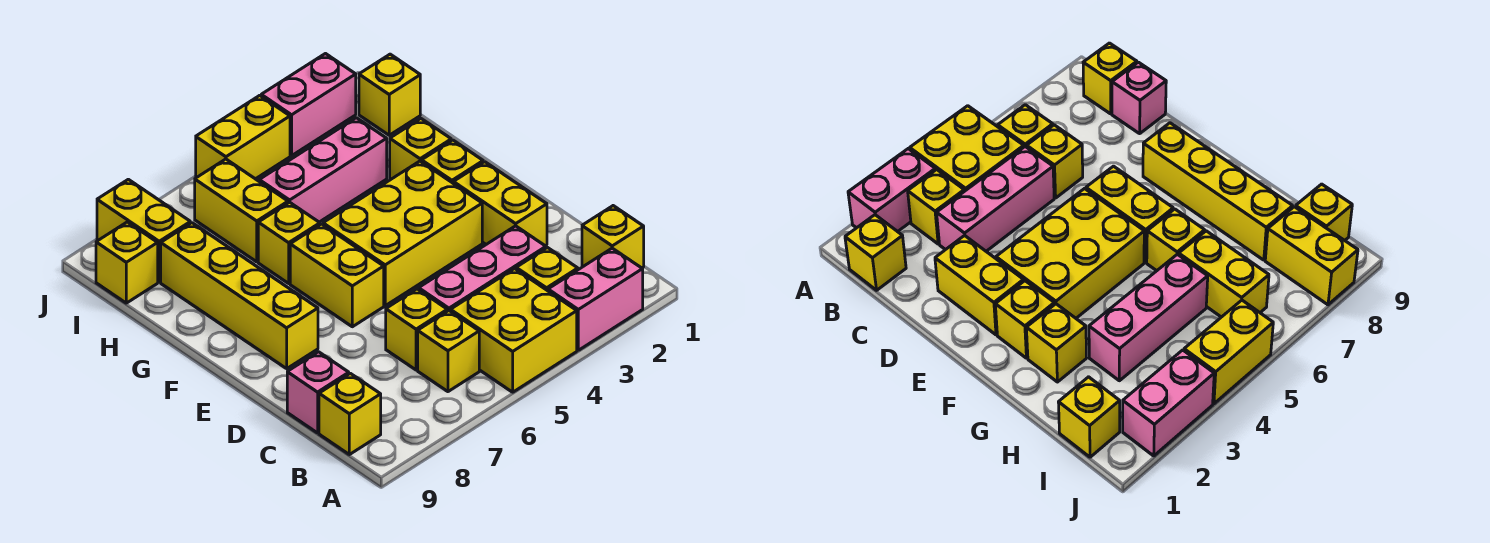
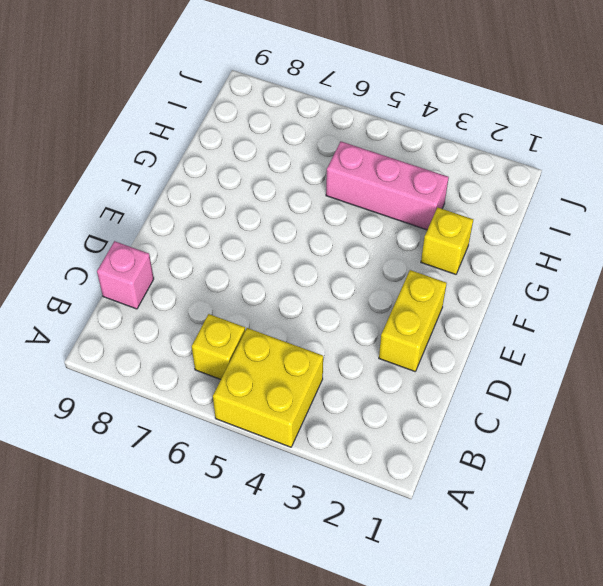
none -> pink 1x2 brick [548,248,643,350]
none -> yellow 1x1 brick [582,206,644,268]
none -> yellow 1x1 brick [516,248,578,291]

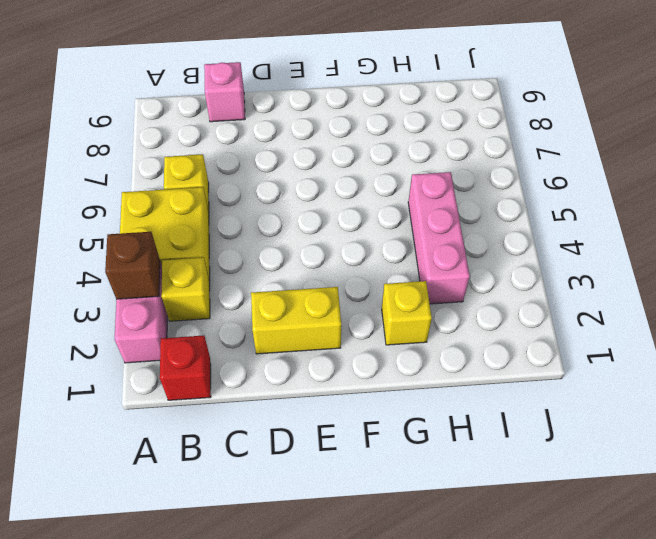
brown 1x1 brick [105,232,160,299] -> none
red 1x1 brick [160,336,211,400] -> yellow 1x1 brick [582,206,644,268]
none -> yellow 1x1 brick [319,373,381,455]
none -> pink 1x3 brick [419,226,546,311]
none -> yellow 1x1 brick [386,289,447,370]

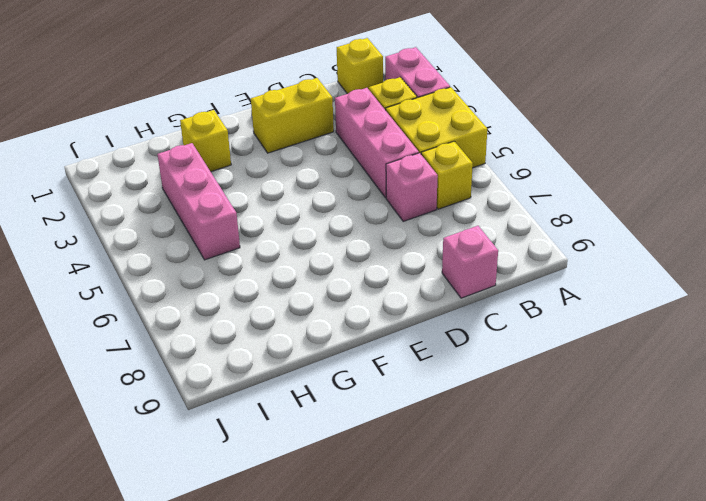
pink 1x1 brick [386,153,438,221] -> yellow 1x1 brick [386,289,447,370]
none -> yellow 1x1 brick [319,373,381,455]
none -> yellow 2x3 brick [323,161,482,306]
none -> yellow 1x2 brick [290,224,384,327]

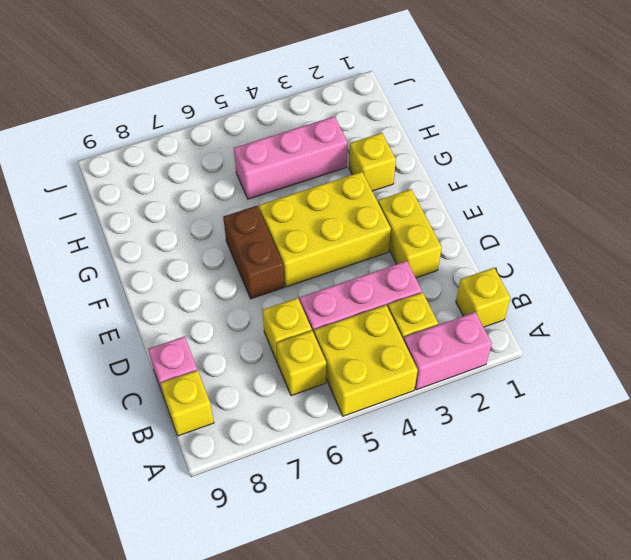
brown 1x2 brick [223,206,284,299] -> yellow 1x2 brick [290,224,384,327]
none -> yellow 1x4 brick [161,223,318,369]
none -> yellow 1x1 brick [422,140,483,183]
none -> yellow 1x1 brick [258,202,320,283]

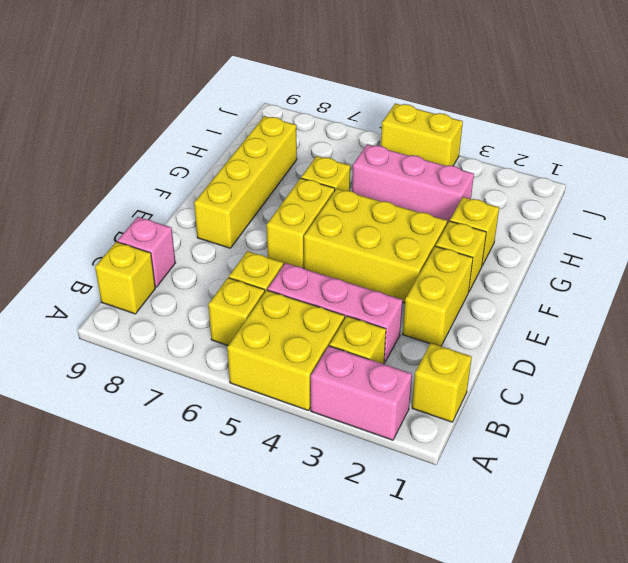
none -> yellow 1x2 brick [195,159,288,262]
none -> yellow 1x1 brick [359,54,420,135]
none -> yellow 1x2 brick [97,179,190,282]

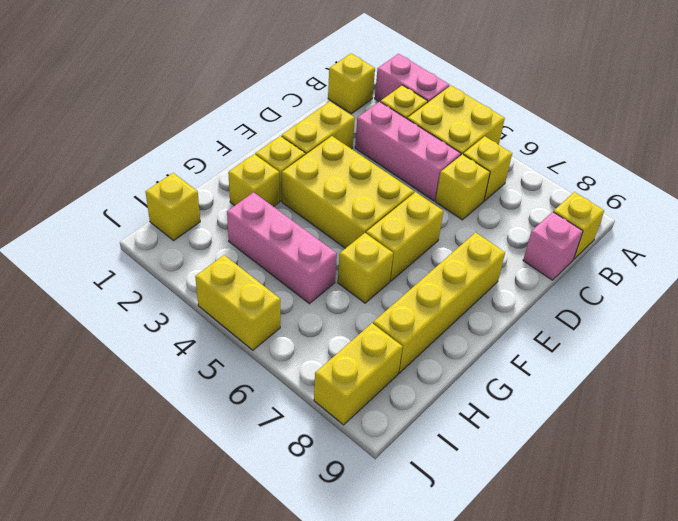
none -> yellow 1x2 brick [195,159,288,262]
none -> yellow 1x1 brick [96,222,158,303]
none -> pink 1x2 brick [261,54,356,156]

